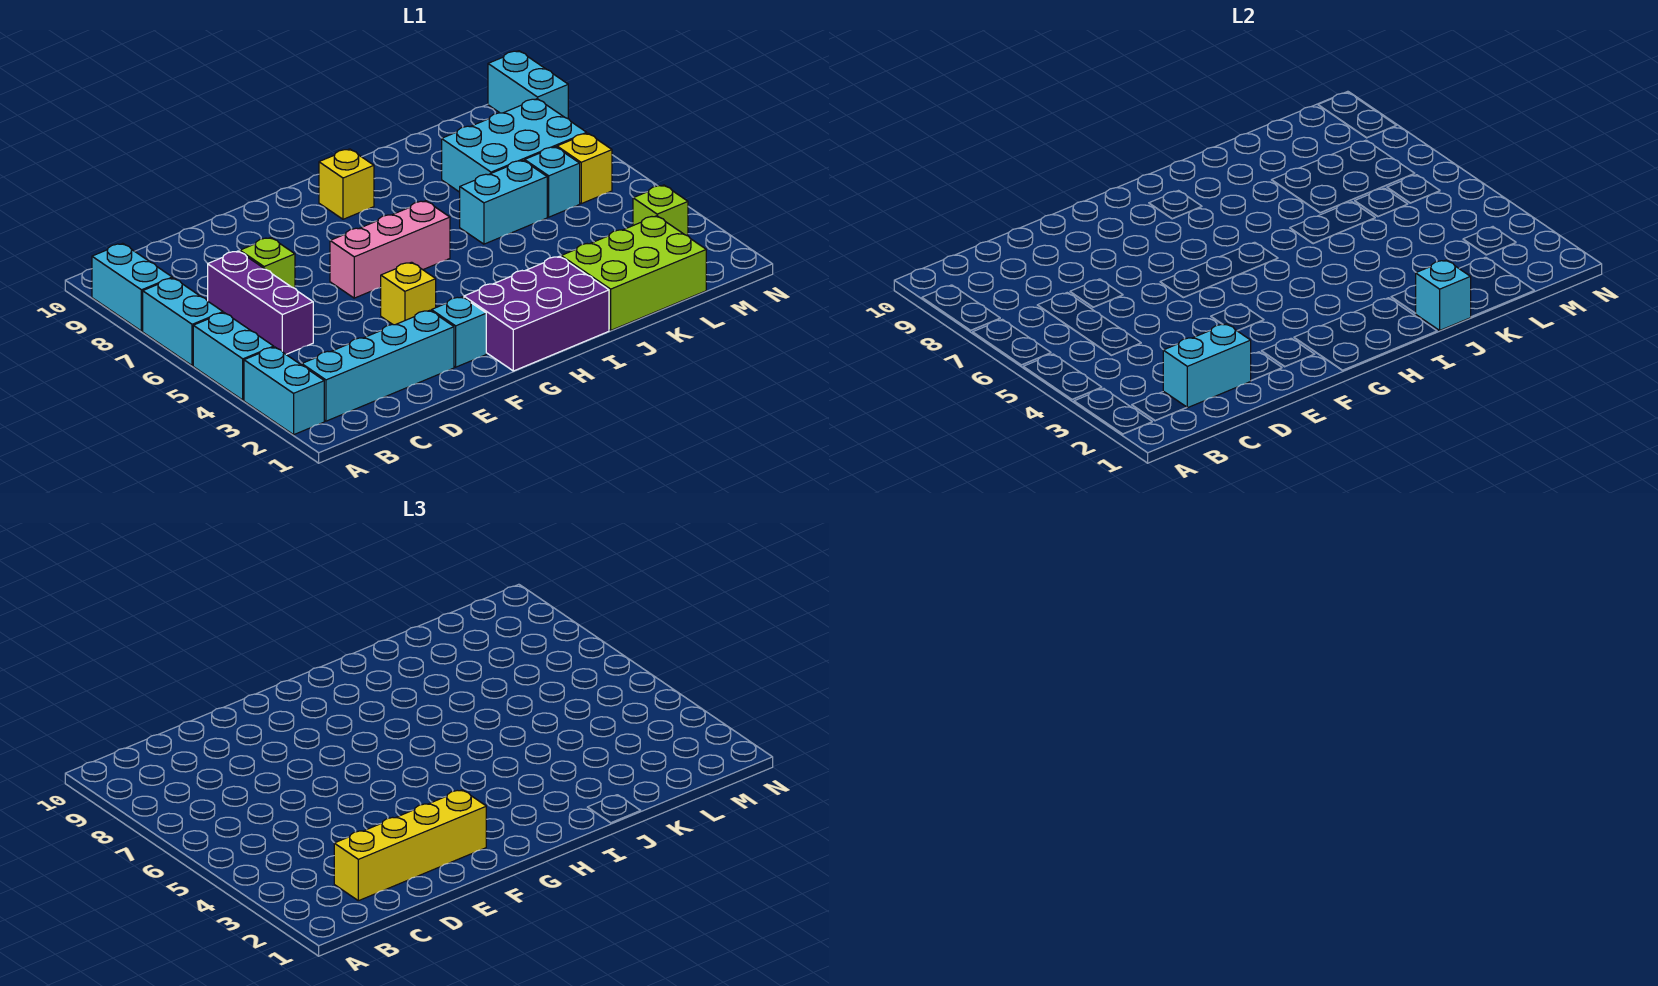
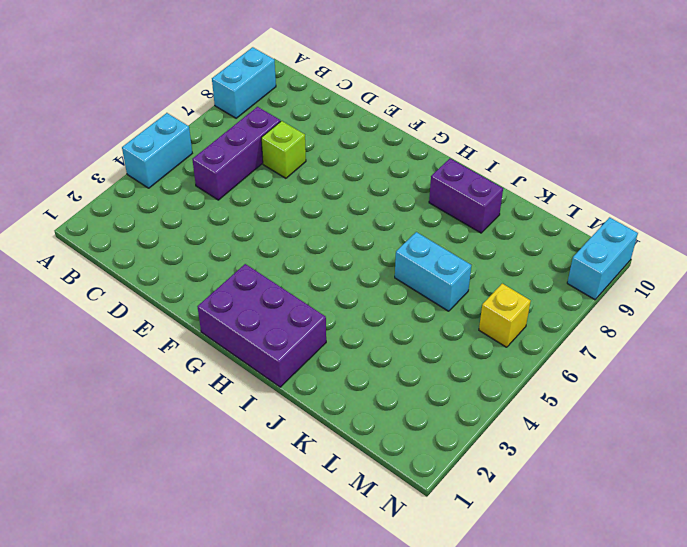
purple 1x2 brick [429,158,503,233] -> none
none -> cyan 1x2 brick [244,347,324,435]
none -> cyan 1x2 brick [143,278,223,366]
none -> cyan 1x4 brick [302,310,454,421]

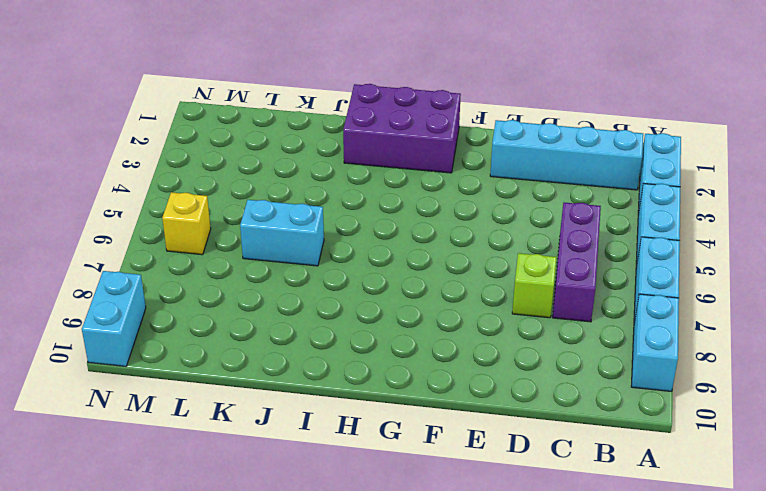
none -> cyan 1x1 brick [431,297,486,367]
none -> yellow 1x1 brick [380,262,436,325]
none -> pink 1x3 brick [330,201,450,298]

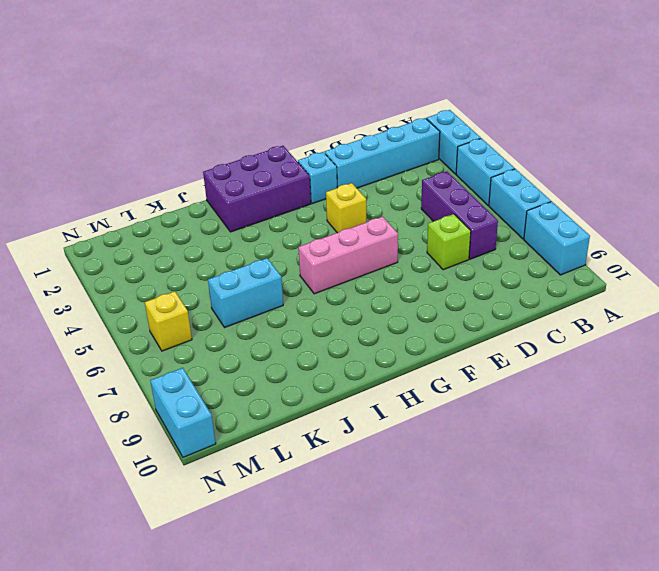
none -> yellow 1x1 brick [319,149,374,219]
none -> lime 2x3 brick [561,216,706,330]
none -> cyan 2x3 brick [442,99,587,192]

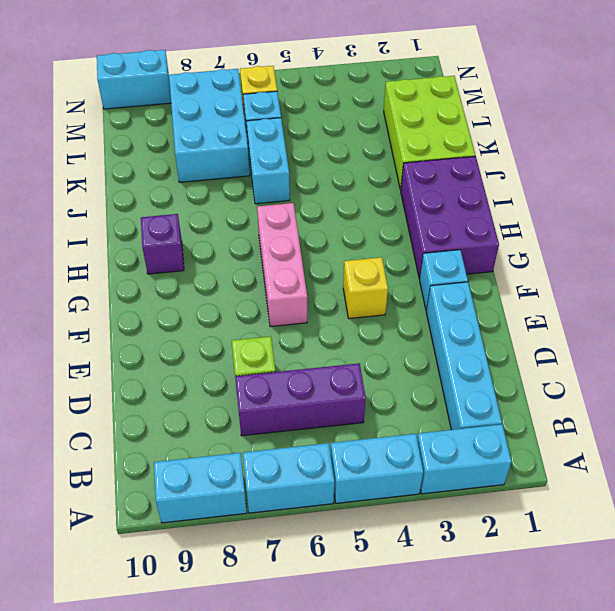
purple 1x1 brick [141,214,184,274] -> yellow 1x1 brick [319,149,374,219]
none -> lime 1x1 brick [633,185,688,236]
none -> cyan 1x2 brick [1163,324,1251,408]
none -> cyan 1x1 brick [1415,260,1471,330]

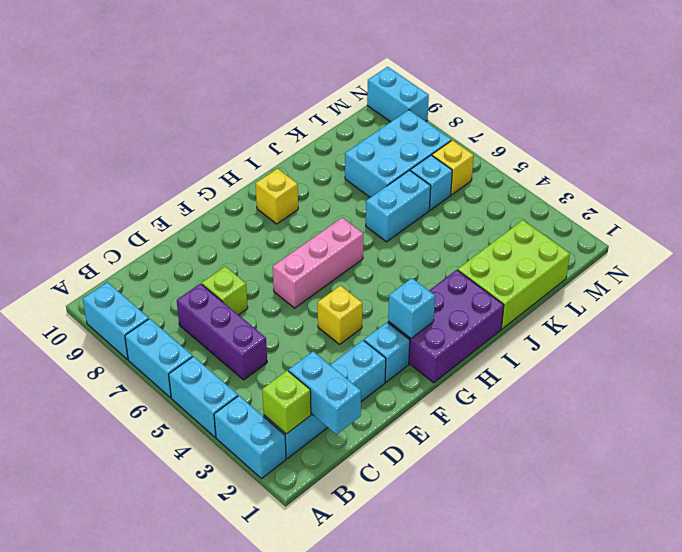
lime 1x1 brick [262,371,311,434] -> lime 1x1 brick moved to [633,185,688,236]
cyan 1x2 brick [289,351,361,435] -> cyan 1x2 brick turned to [1163,324,1251,408]
cyan 1x1 brick [388,278,435,338] -> cyan 1x1 brick moved to [1415,260,1471,330]
none -> yellow 1x4 brick [334,790,486,901]

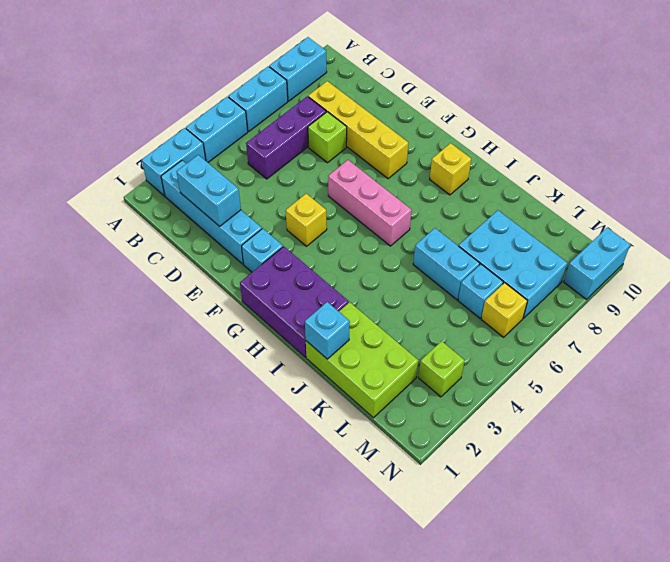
yellow 1x4 brick [308,81,408,179] -> yellow 1x4 brick moved to [334,790,486,901]

